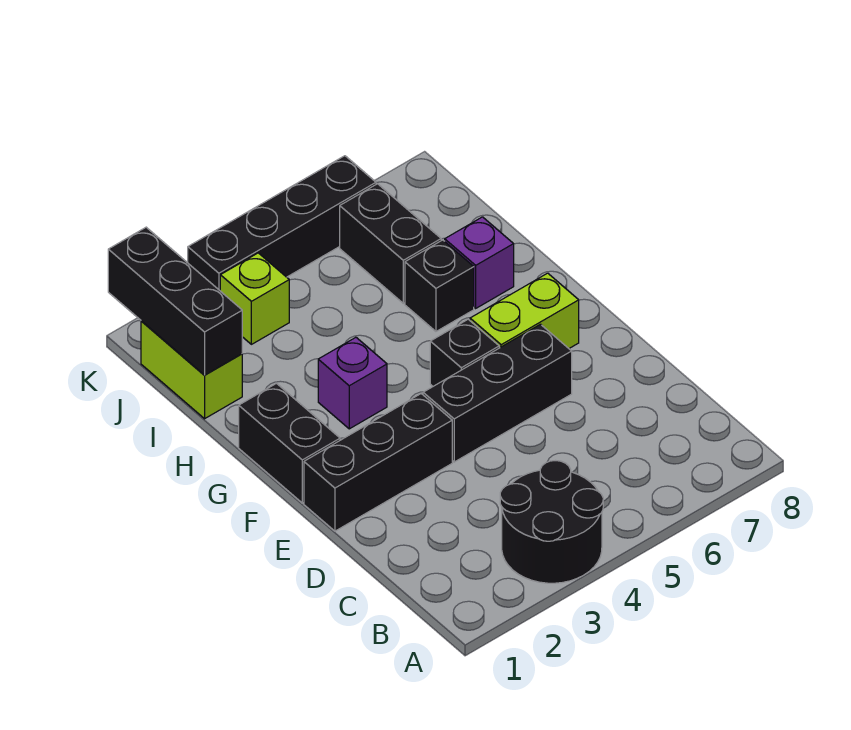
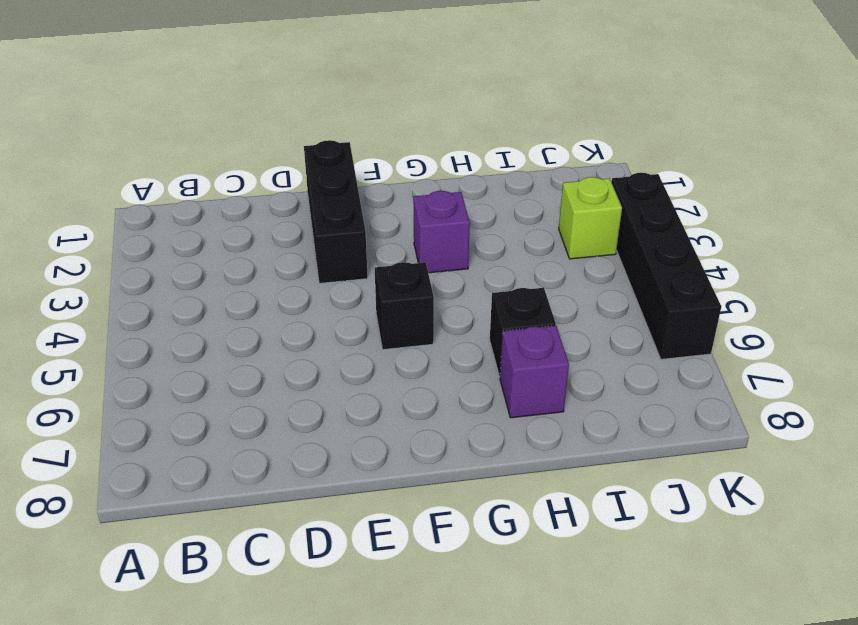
none -> black 2x2 round brick [500,461,603,583]
none -> black 1x3 brick [423,324,572,462]
none -> black 1x2 brick [239,383,340,503]

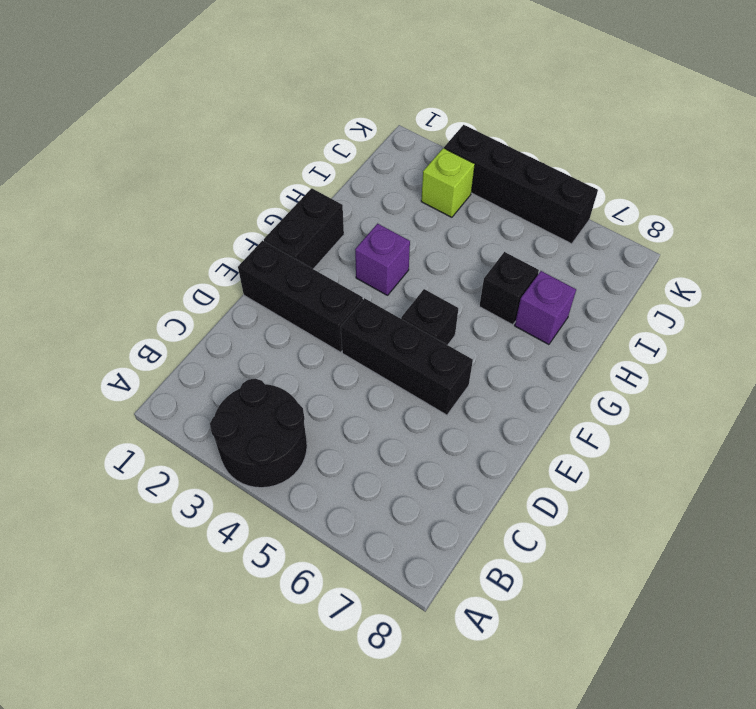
none -> lime 1x2 brick [470,273,579,348]
none -> lime 1x2 brick [141,321,242,419]
none -> black 1x2 brick [340,184,441,303]

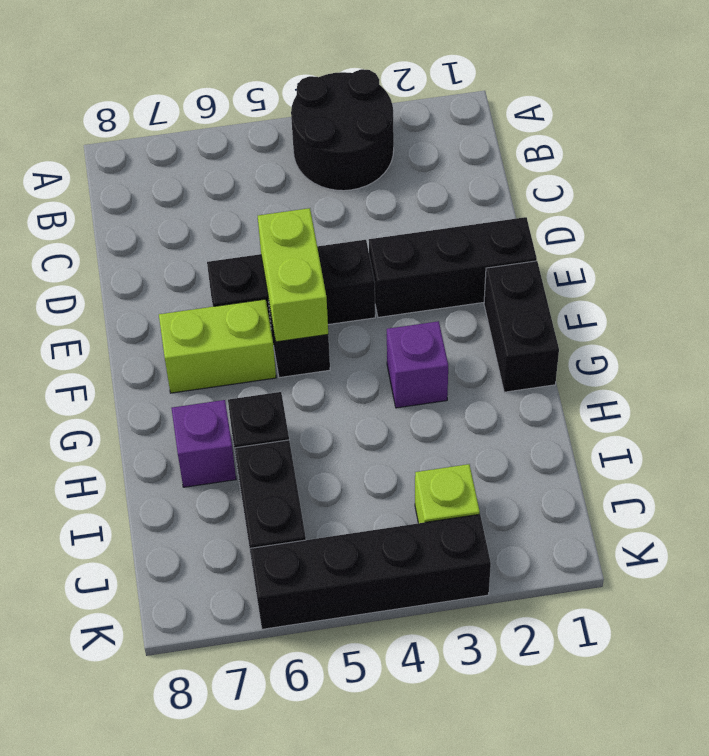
lime 1x2 brick [258,208,328,342] -> lime 1x2 brick moved to [141,321,242,419]
none -> black 1x3 brick [108,227,242,375]

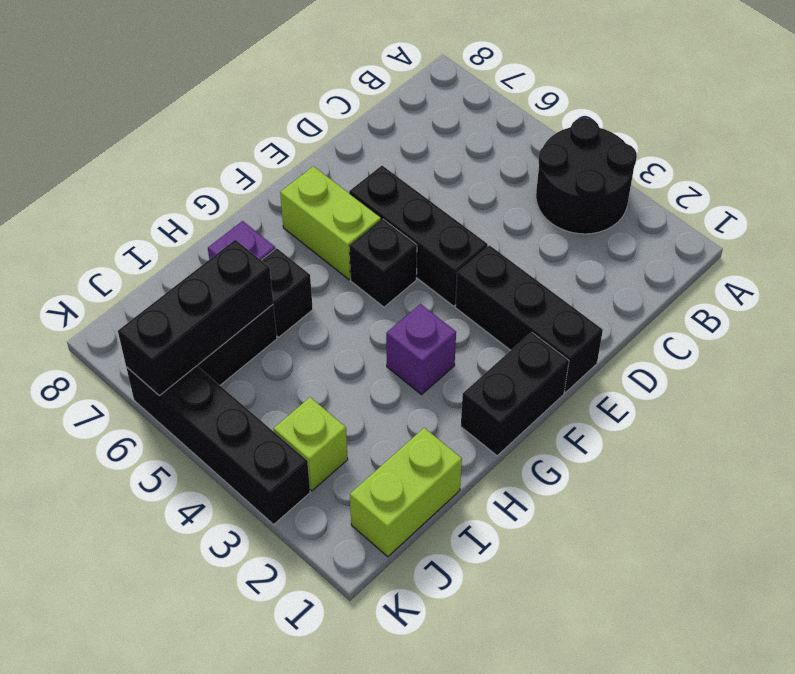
black 1x3 brick [118,240,273,395] -> black 1x3 brick moved to [108,227,242,375]

